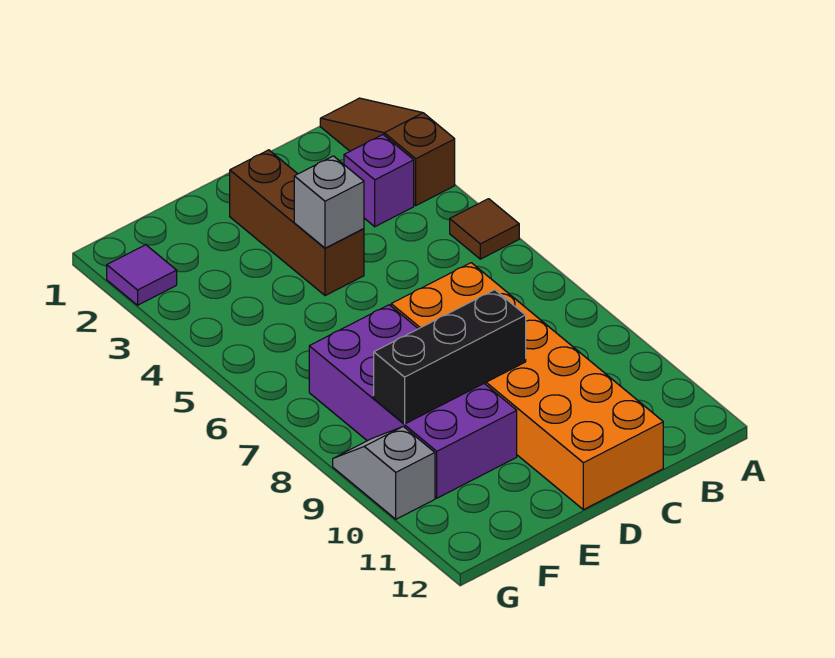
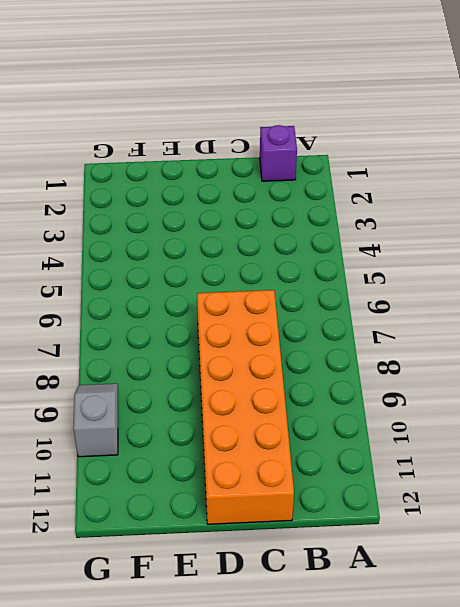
purple 1x1 brick [260,125,297,181] -> purple 1x1 brick moved to [344,135,414,227]
none -> brown 1x3 slope [320,98,455,205]
none -> brown 1x1 tile [450,199,519,259]

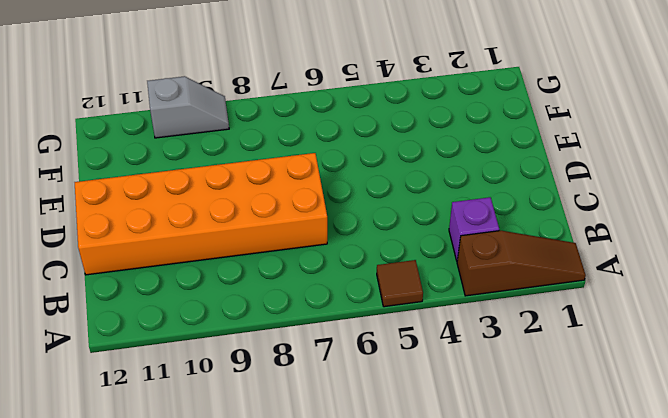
none -> brown 1x3 brick [230,150,364,296]
none -> purple 2x4 brick [309,305,517,498]

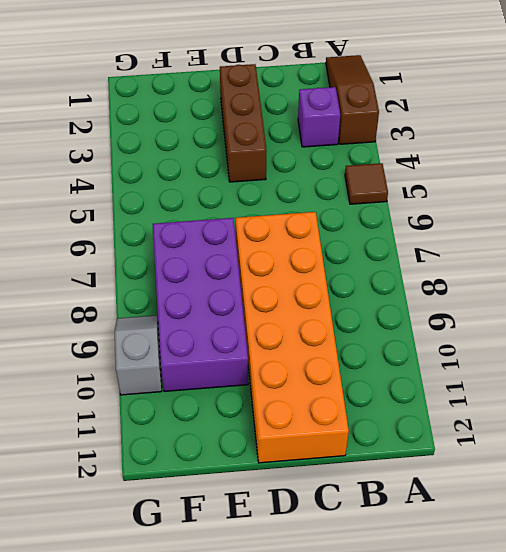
none -> purple 1x1 tile [107,245,177,305]
none -> grey 1x1 brick [294,156,364,248]

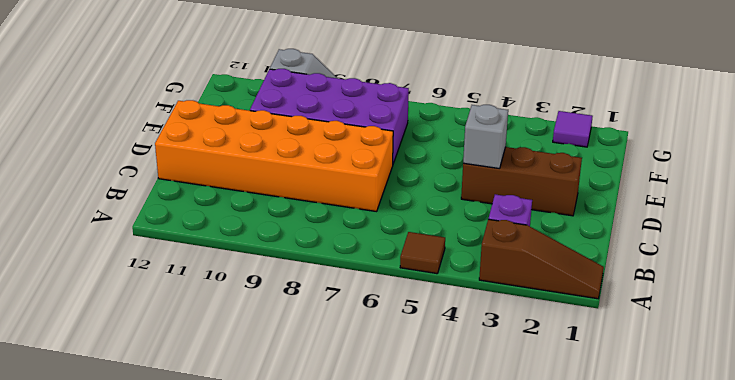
none -> black 1x3 brick [374,290,526,424]

